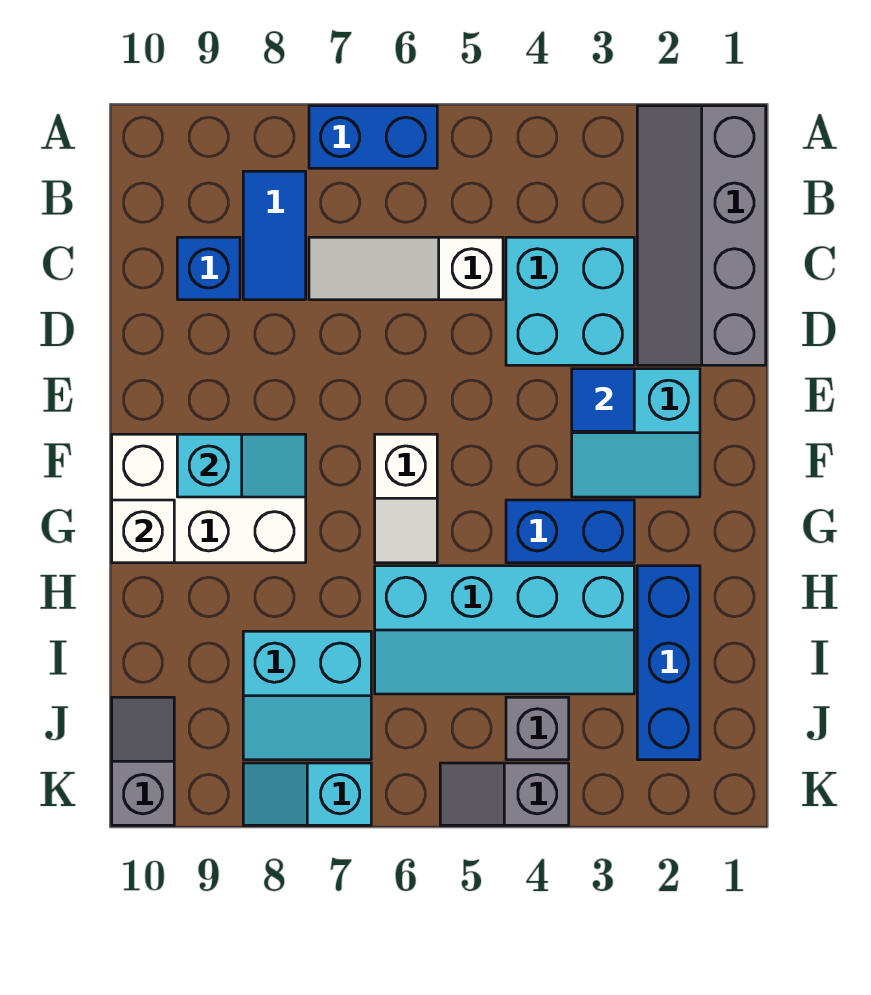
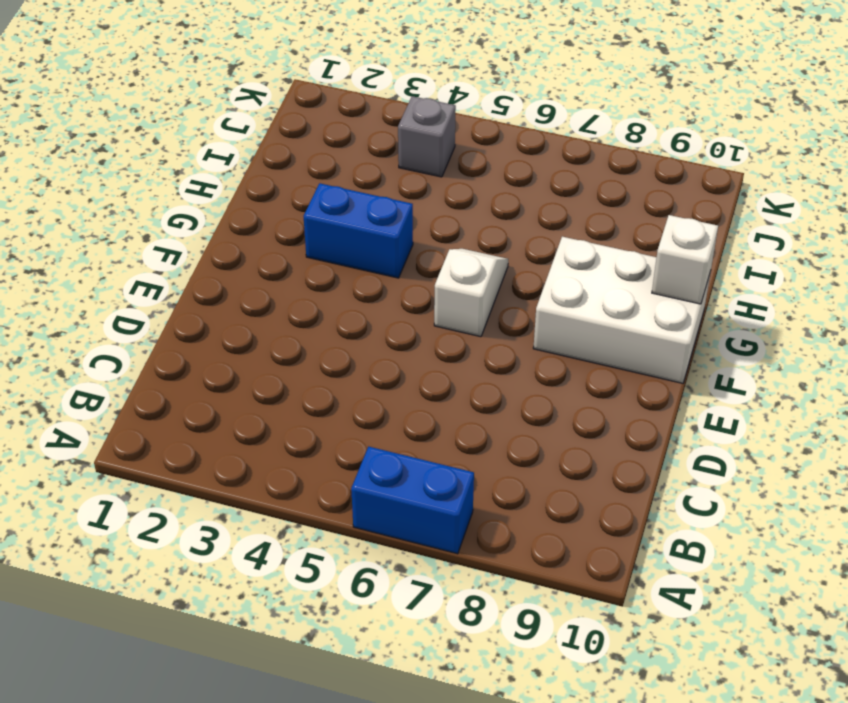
none -> grey 2x4 slope [637,106,766,365]
none -> blue 1x2 tile [243,171,306,300]
none -> cyan 2x2 brick [506,237,634,365]

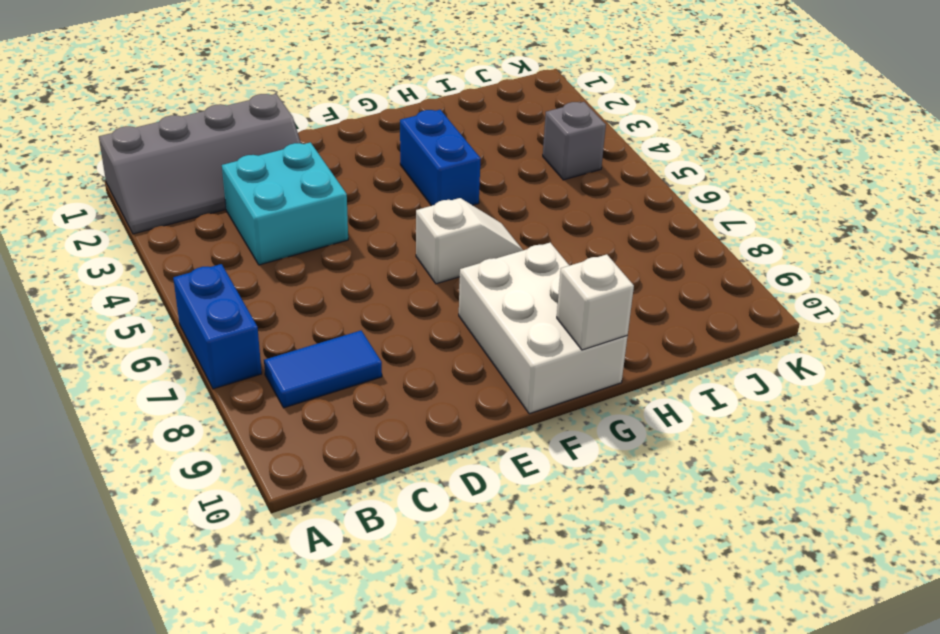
none -> white 1x3 slope [309,237,503,300]
none -> blue 1x1 brick [177,237,240,300]
none -> cyan 2x2 slope [572,369,700,497]

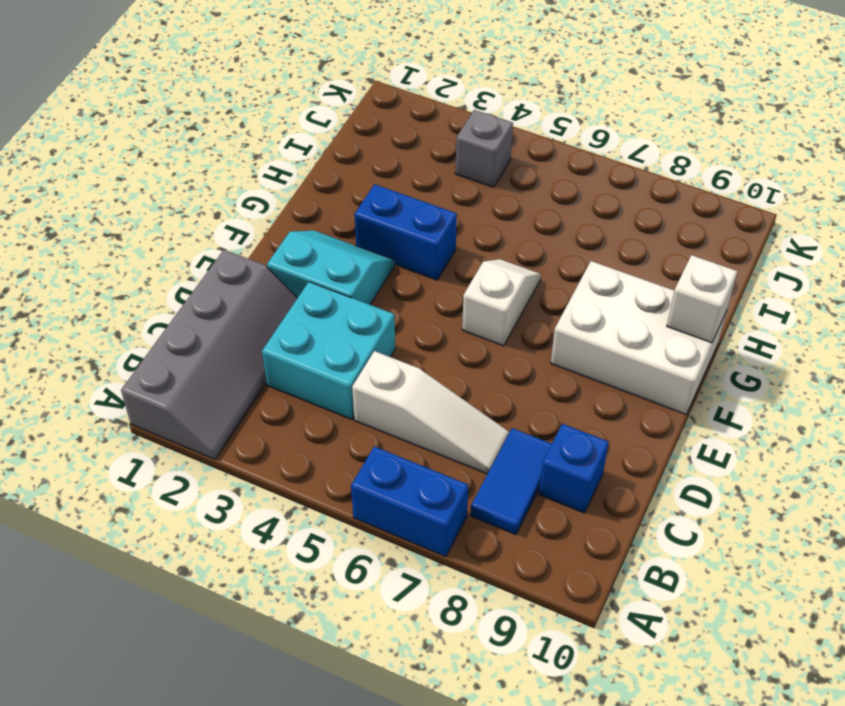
none -> blue 1x3 brick [637,566,700,760]
none -> cyan 2x4 slope [375,566,634,694]
none -> cyan 2x2 slope [243,631,371,760]

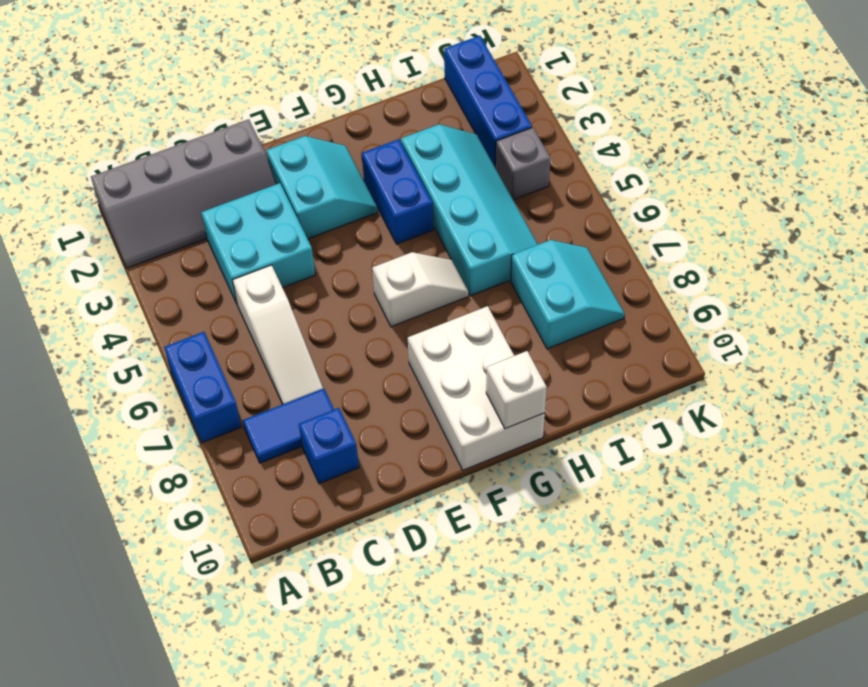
blue 1x3 brick [444,36,532,168] -> blue 1x3 brick turned to [637,566,700,760]
none -> grey 1x2 slope [112,697,174,825]
none -> grey 1x2 slope [440,763,569,825]
none -> cyan 1x2 slope [243,763,371,825]

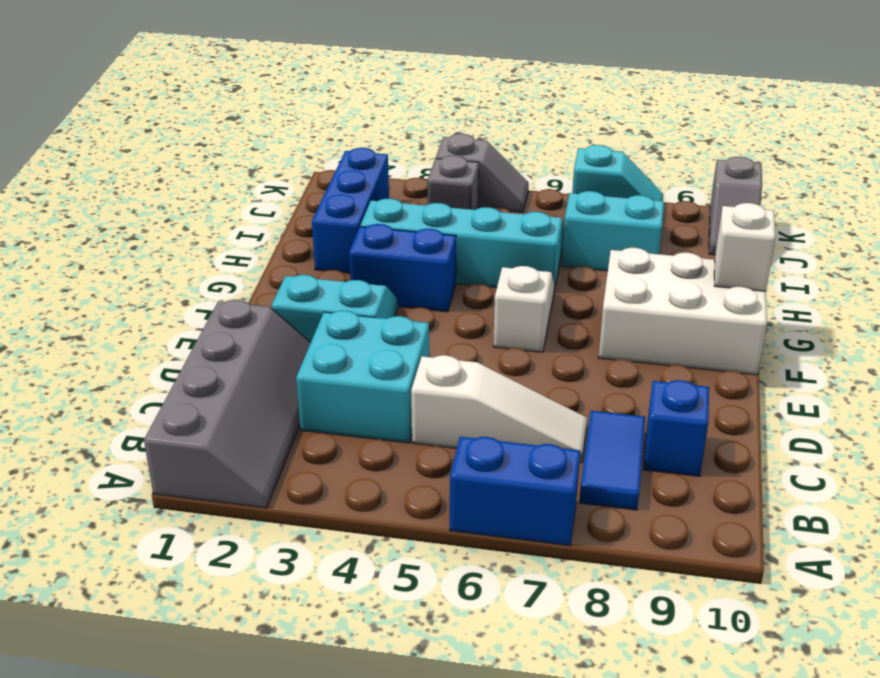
none -> blue 1x1 tile [572,369,634,431]
none -> cyan 1x2 slope [177,434,306,497]

